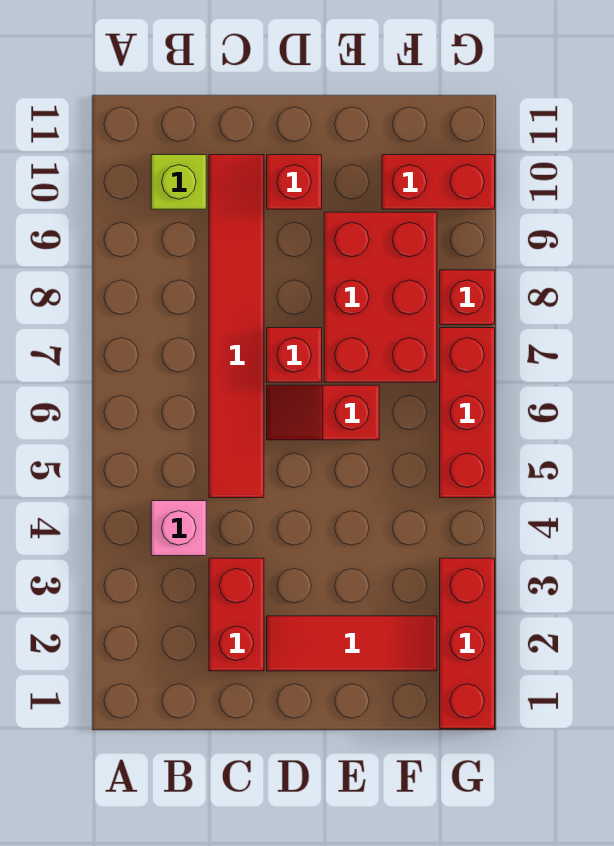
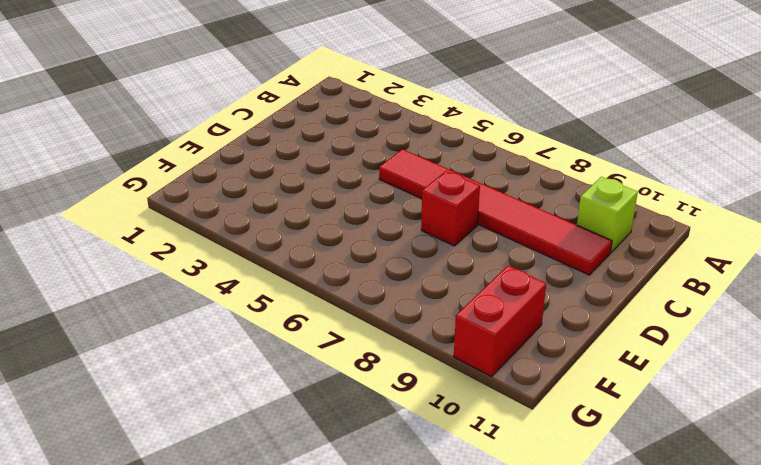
none -> pink 1x1 brick [151,501,206,556]
none -> red 1x2 brick [209,558,264,671]
none -> red 1x3 tile [267,616,437,671]

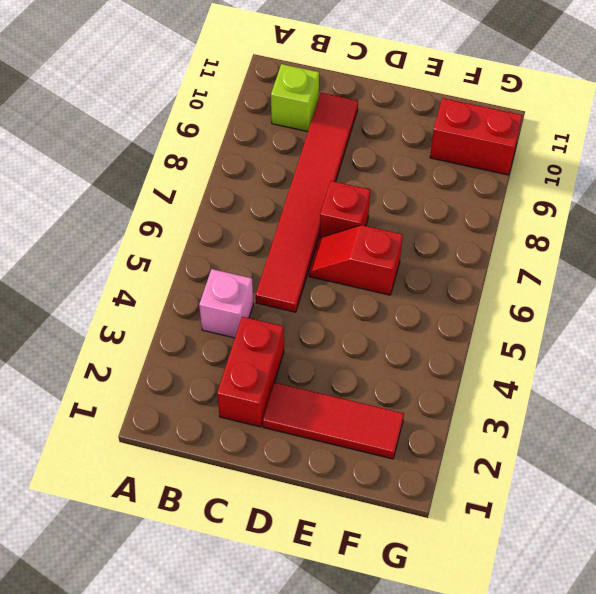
none -> red 1x1 brick [267,155,322,209]
none -> red 2x3 brick [324,212,437,382]
none -> red 1x3 brick [440,558,495,729]

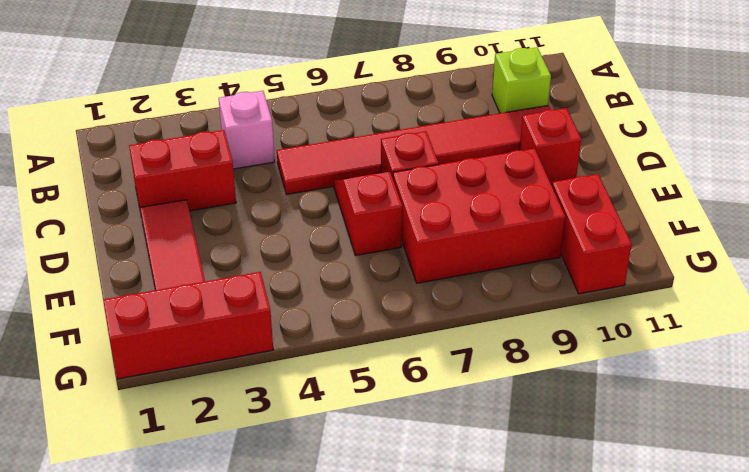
none -> red 1x3 brick [440,328,495,498]
none -> red 1x1 brick [440,270,495,325]

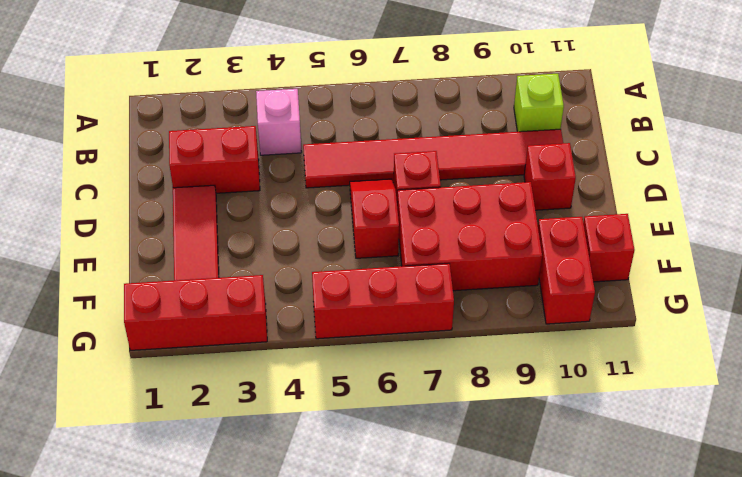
red 1x1 brick [583,214,635,282] -> red 1x1 brick moved to [440,270,495,325]

